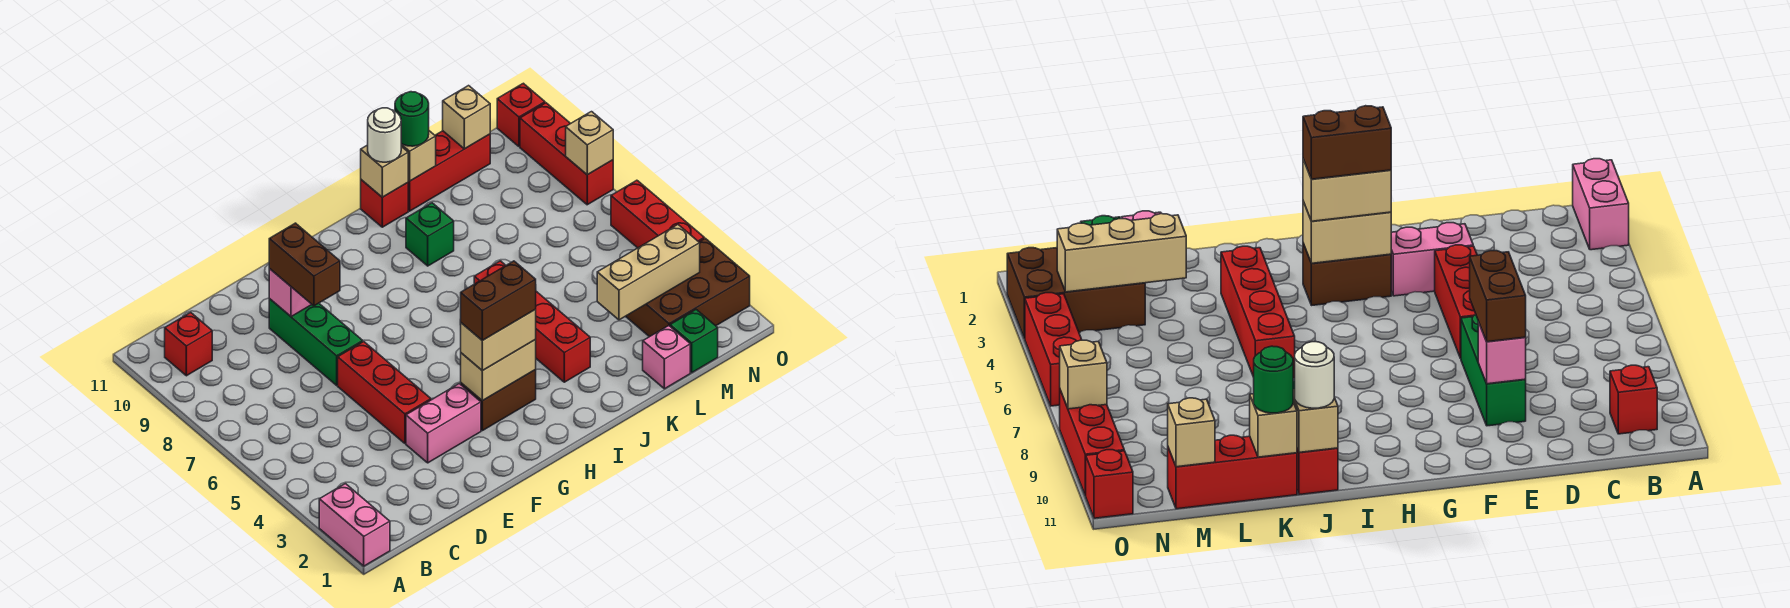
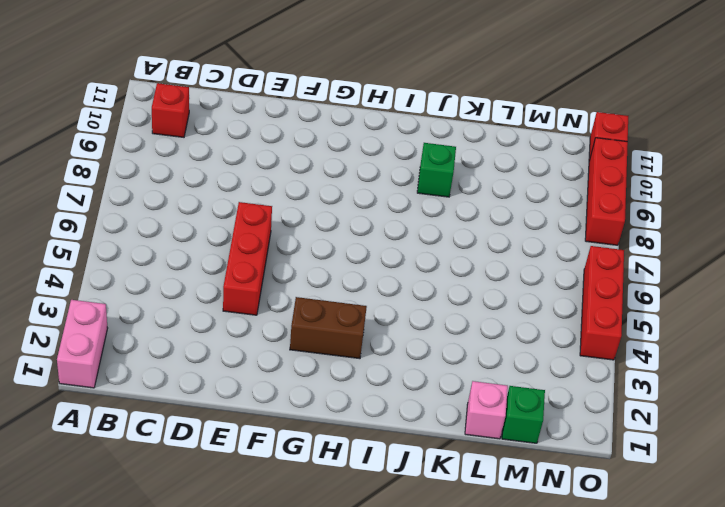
none -> pink 1x2 brick [406,384,481,463]
none -> green 1x3 brick [269,299,363,385]
none -> red 1x4 brick [474,261,590,382]

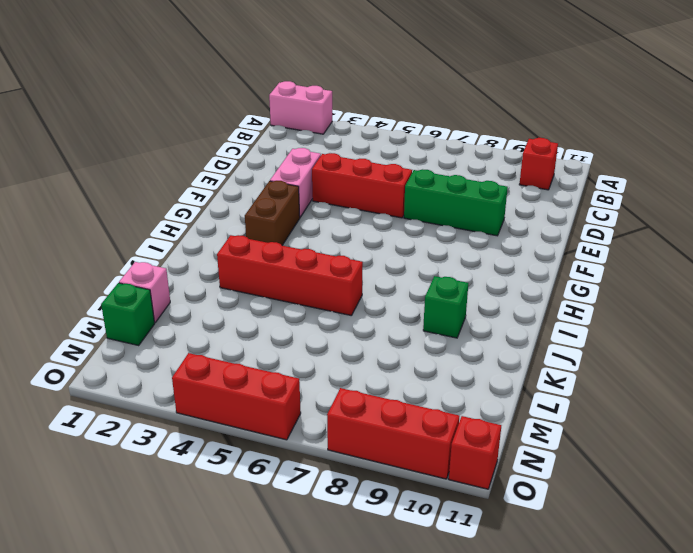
none -> red 1x1 brick [361,180,408,227]
none -> red 1x3 brick [408,131,490,211]
none -> brown 2x3 brick [626,238,750,337]

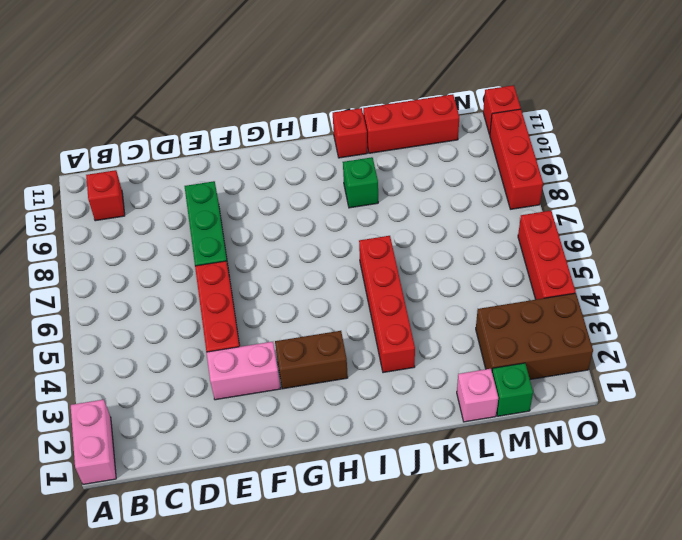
none -> pink 1x1 brick [269,269,312,317]
none -> tan 1x2 brick [461,340,536,401]
none -> tan 1x1 brick [361,145,408,197]

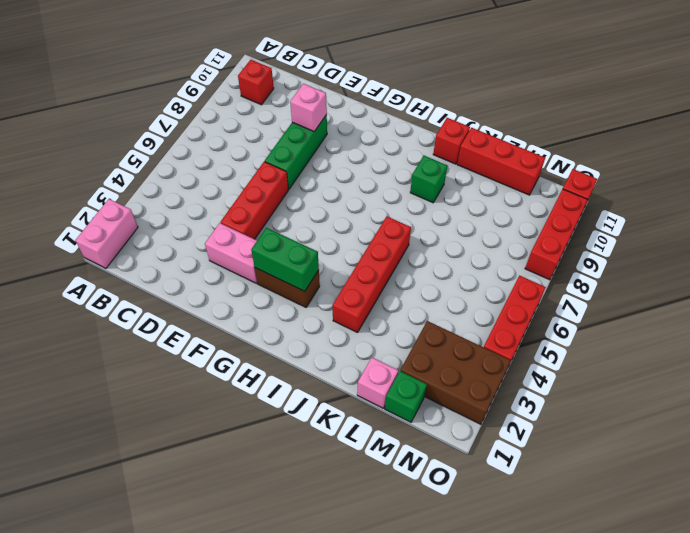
green 1x2 brick [251,228,319,291] -> tan 1x2 brick [461,340,536,401]
none -> tan 1x1 brick [361,145,408,197]
none -> tan 1x1 brick [401,131,436,181]
none -> tan 1x3 brick [597,225,700,320]

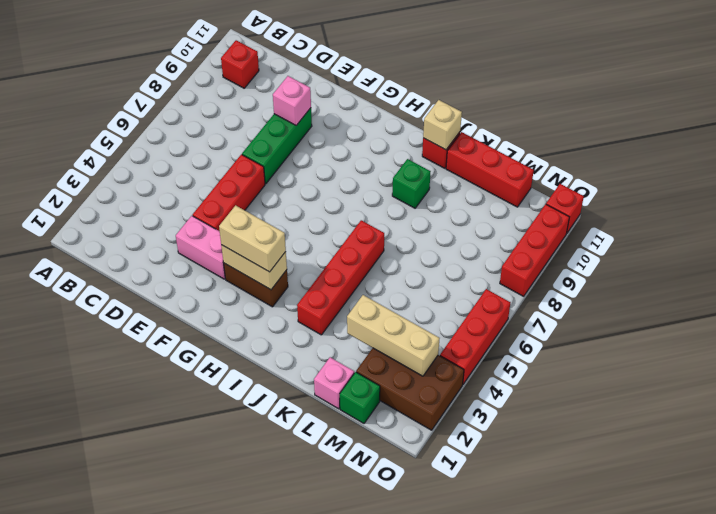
none -> pink 1x2 brick [319,484,390,566]
none -> tan 1x1 brick [401,131,436,181]
none -> tan 1x1 brick [443,86,490,149]

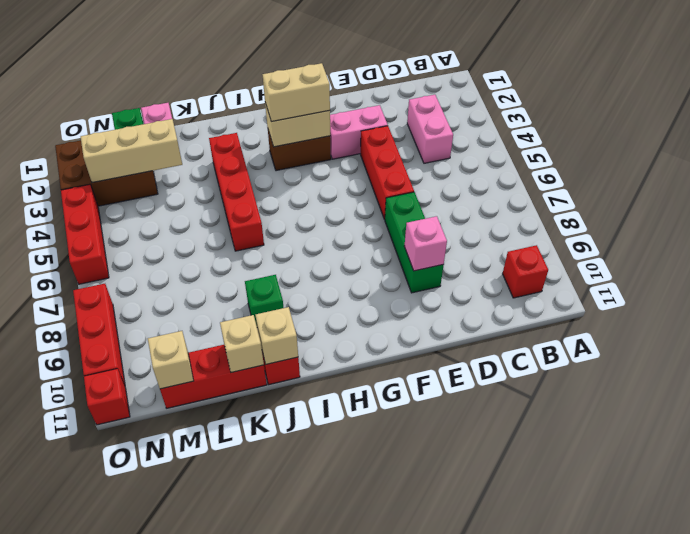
pink 1x2 brick [407,95,453,163] -> pink 1x2 brick moved to [319,484,390,566]
none -> tan 1x1 brick [566,112,613,175]
none -> brown 1x2 brick [269,223,340,306]
none -> white 1x1 round brick [368,108,401,162]

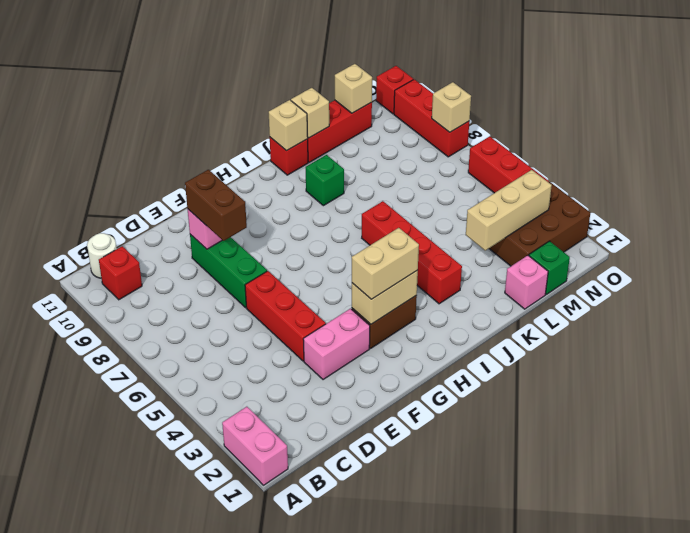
white 1x1 round brick [87,233,117,278] -> white 1x1 round brick moved to [368,108,401,162]
none -> green 1x1 round brick [395,92,429,146]
none -> brown 1x2 brick [461,261,536,340]

